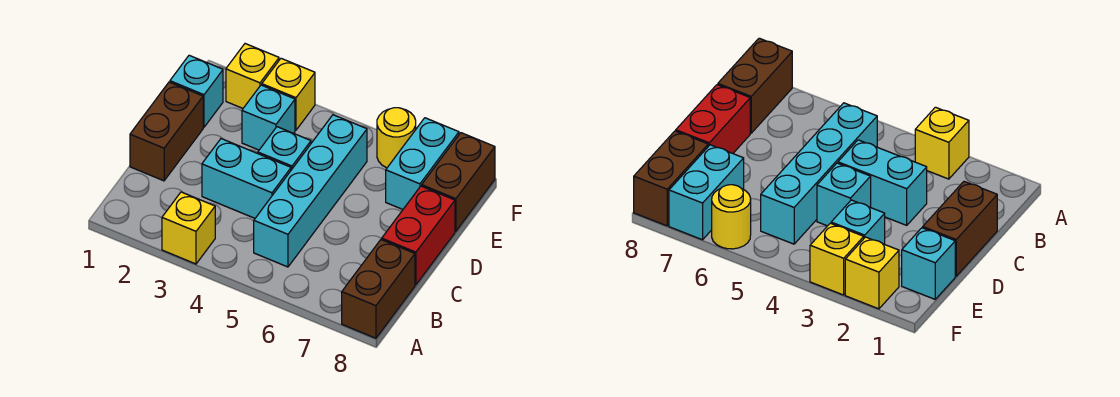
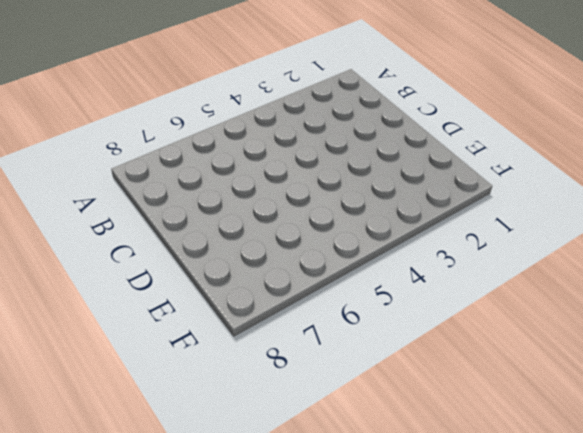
none -> yellow 1x1 brick [162,192,215,264]
none -> brown 1x2 brick [342,240,415,338]
none -> cyan 1x4 brick [254,115,367,267]

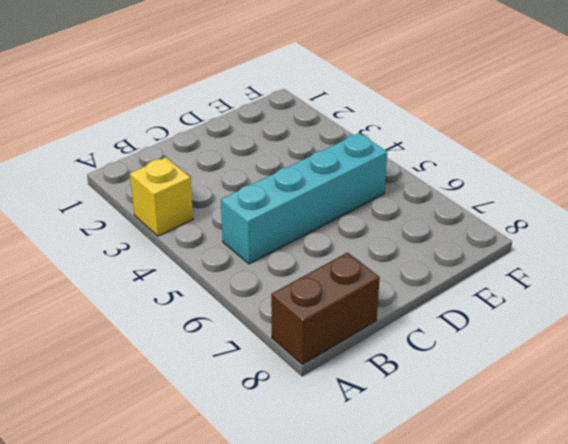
none -> brown 1x2 brick [130,82,203,181]
none -> cyan 1x2 brick [202,139,291,218]
none -> red 1x2 brick [382,186,455,285]

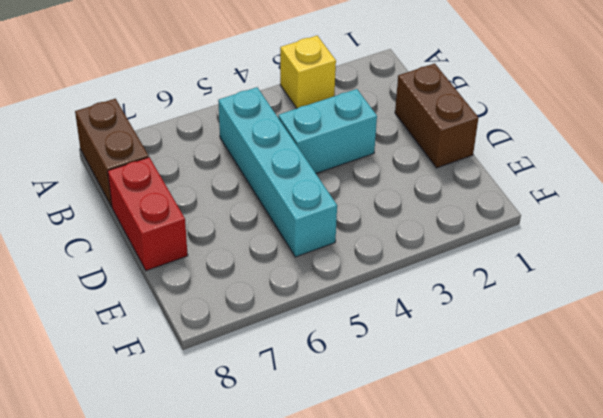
none -> cyan 1x1 brick [258,127,311,170]
none -> cyan 1x1 brick [170,55,223,127]
none -> cyan 1x1 brick [242,85,295,150]

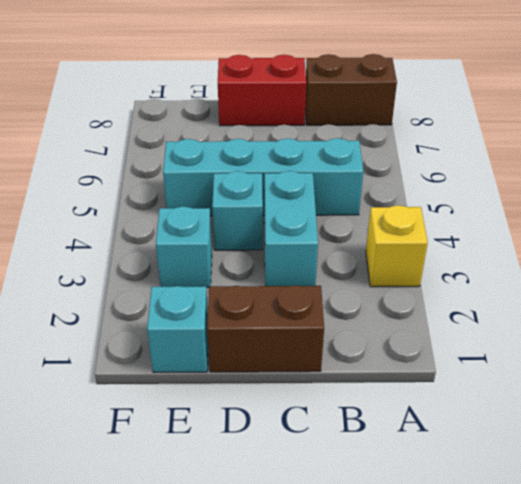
none -> cyan 1x2 brick [386,118,459,209]
none -> brown 1x2 brick [422,133,495,231]
none -> yellow 1x1 brick [226,44,279,108]

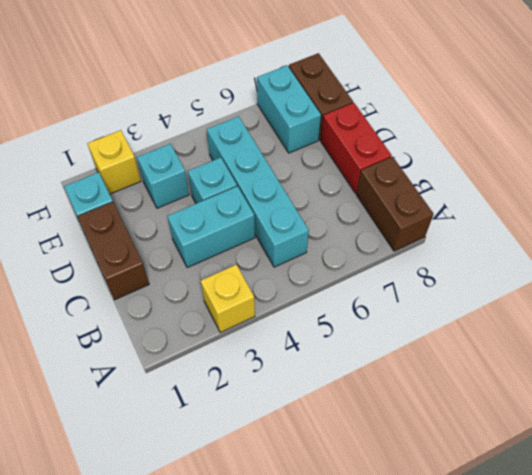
none -> yellow 1x1 brick [262,58,315,130]
none -> yellow 1x1 round brick [377,108,416,168]

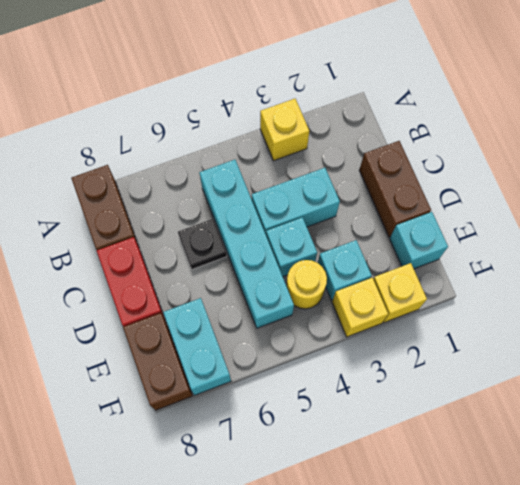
black 1x1 plate [178,219,227,269] -> none
yellow 1x1 round brick [286,260,327,309] -> yellow 1x1 round brick moved to [377,108,416,168]

